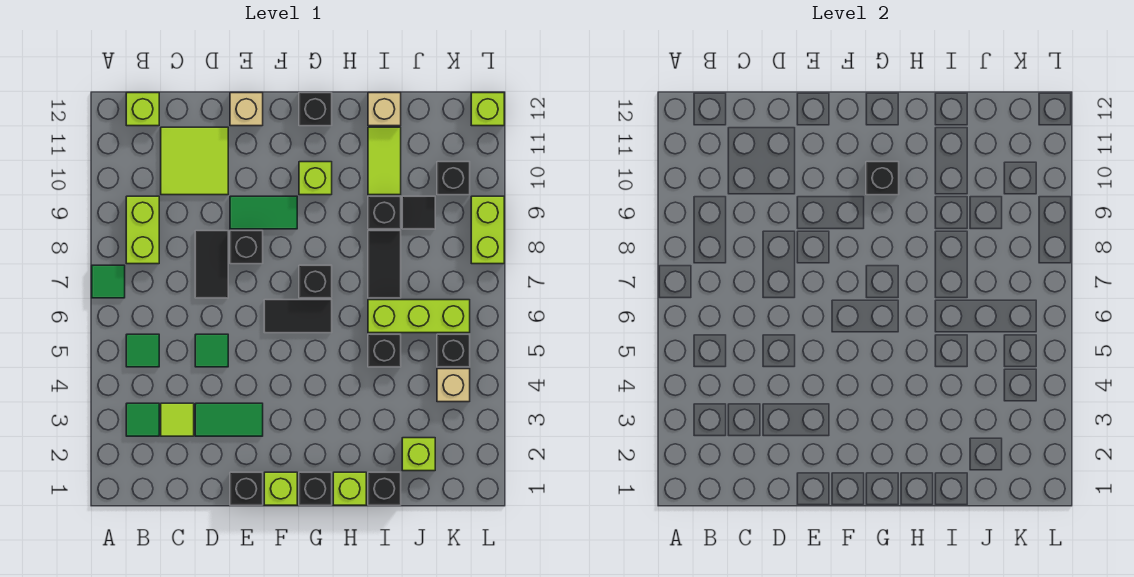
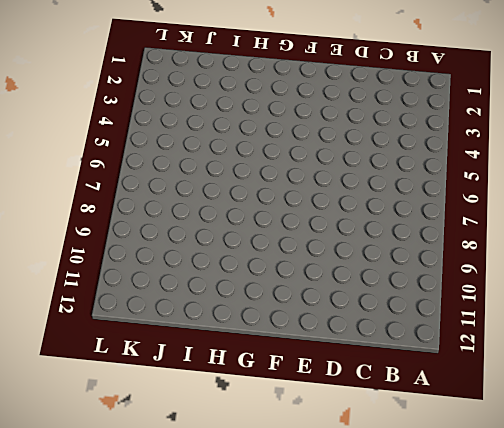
none -> green 1x1 tile [92,265,125,298]
none -> green 1x1 tile [126,403,159,436]
none -> green 1x1 tile [126,334,159,367]
none -> lime 1x2 brick [126,196,159,264]

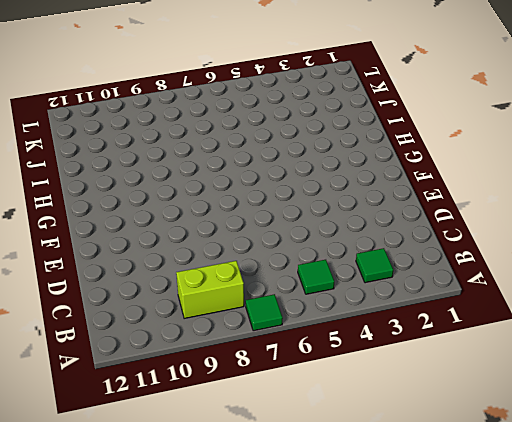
none -> lime 1x1 brick [126,93,159,126]
none -> lime 1x1 tile [161,403,194,436]
none -> lime 2x2 tile [161,127,228,195]
none -> green 1x2 tile [195,403,263,436]

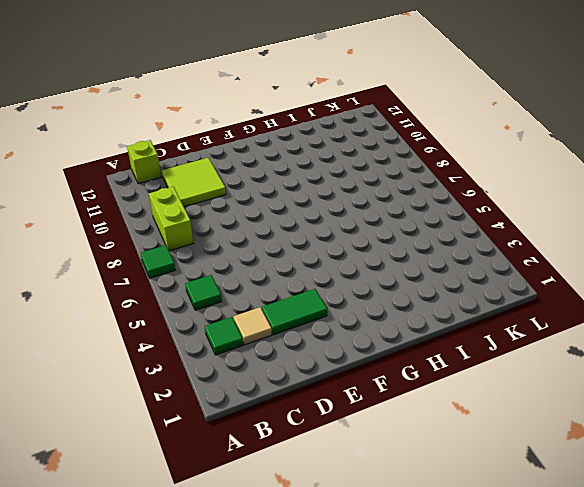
tan 1x1 tile [234,307,272,345] -> lime 1x1 tile [161,403,194,436]
none -> green 1x1 tile [195,334,228,367]
none -> black 1x2 tile [195,231,228,298]
none -> black 1x1 brick [230,472,263,505]
none -> black 1x1 brick [230,231,263,264]

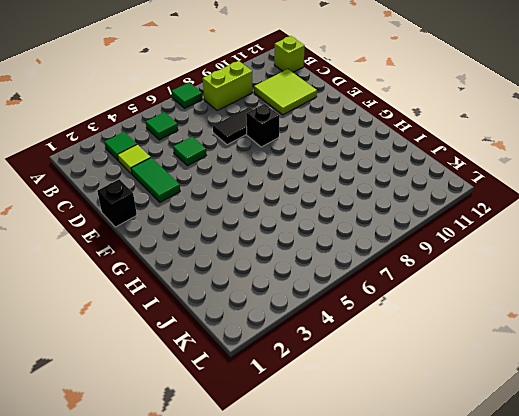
none -> green 1x2 tile [230,196,297,229]
none -> tan 1x1 brick [230,93,263,126]
none -> lime 1x1 brick [264,472,297,505]
none -> black 1x2 tile [264,300,332,333]

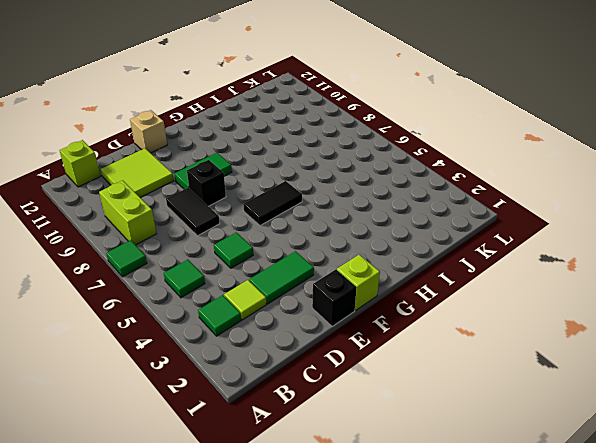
none -> black 1x1 brick [299,472,332,505]
none -> black 1x1 brick [299,265,332,298]
none -> lime 1x1 brick [299,162,332,195]
none -> black 1x1 brick [299,93,332,126]

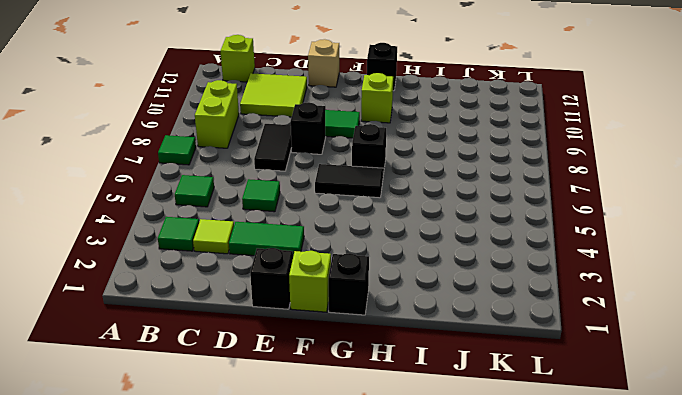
none -> lime 1x1 brick [333,472,366,505]
none -> black 1x1 brick [368,472,401,505]
none -> black 1x1 brick [368,334,401,367]
none -> lime 1x3 brick [368,300,470,333]

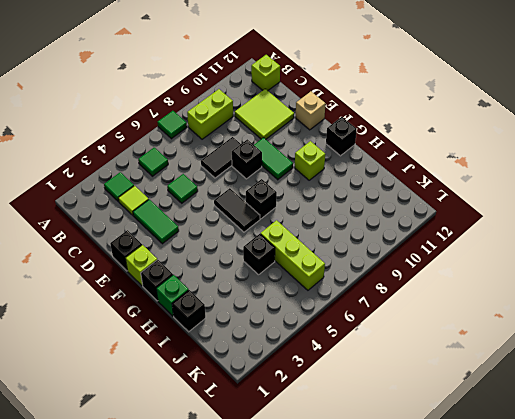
green 1x1 brick [156,275,189,316] -> lime 1x1 brick [333,472,366,505]
none -> black 1x2 tile [368,231,401,298]
none -> black 1x1 brick [368,196,401,229]
none -> lime 1x2 tile [368,127,401,195]
none -> tan 1x1 brick [368,93,401,126]

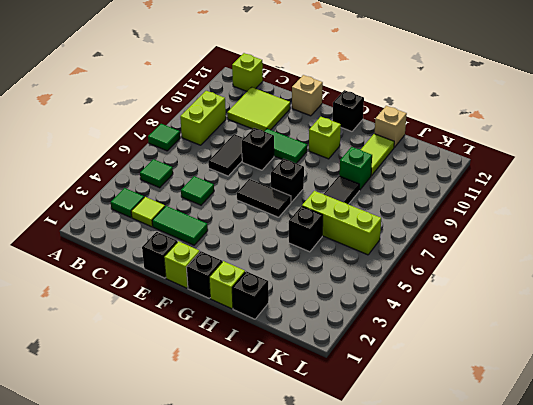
green 1x1 brick [339,147,372,190] -> black 1x1 brick [368,196,401,229]
none -> lime 1x1 brick [402,438,435,471]
none -> black 1x1 tile [402,196,435,229]
none -> tan 1x1 brick [437,369,470,402]
none -> black 1x1 brick [437,334,470,367]

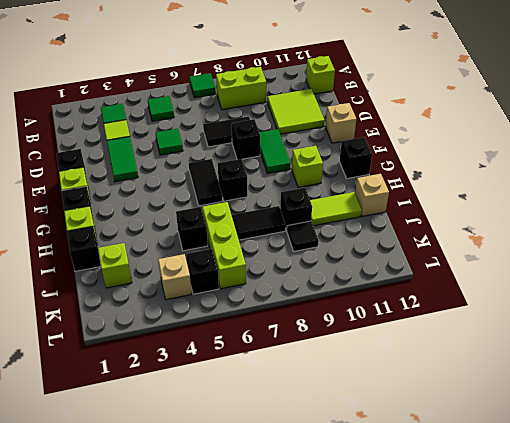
none -> black 1x1 brick [437,162,470,195]
none -> lime 1x2 brick [471,196,504,264]
none -> lime 1x1 brick [471,93,504,126]
none -> black 1x1 brick [866,162,899,195]

